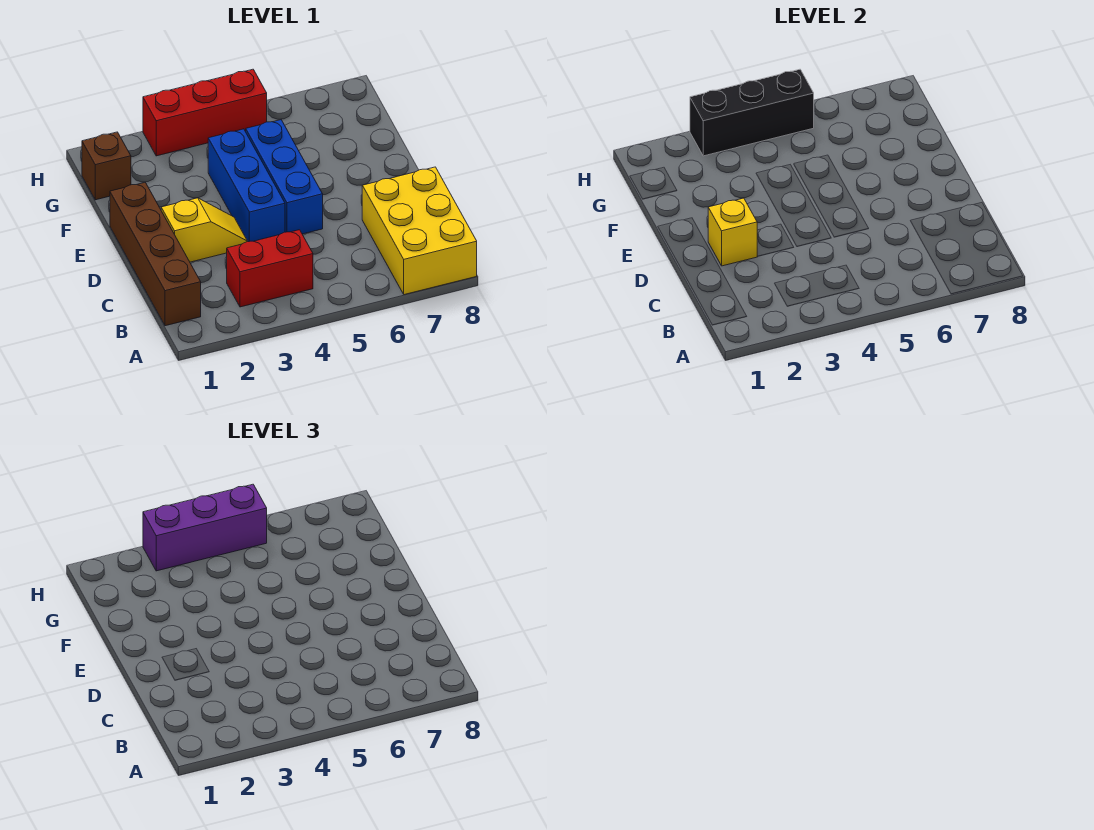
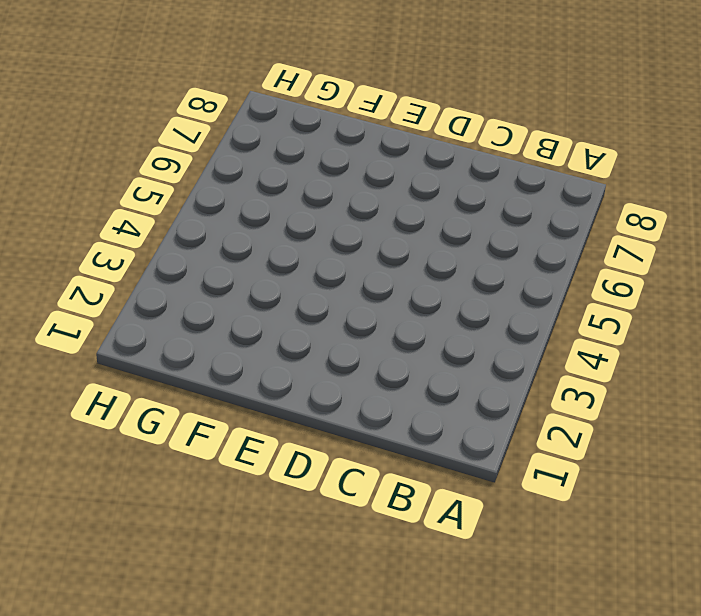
none -> yellow 2x3 brick [362,167,477,295]
none -> brown 1x4 brick [110,183,201,326]

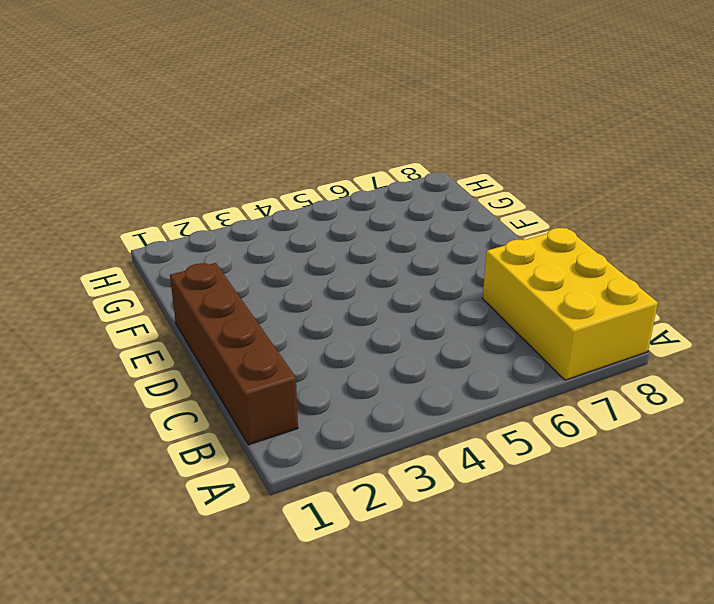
none -> red 1x2 brick [227,230,313,307]
none -> yellow 1x2 slope [161,198,248,262]

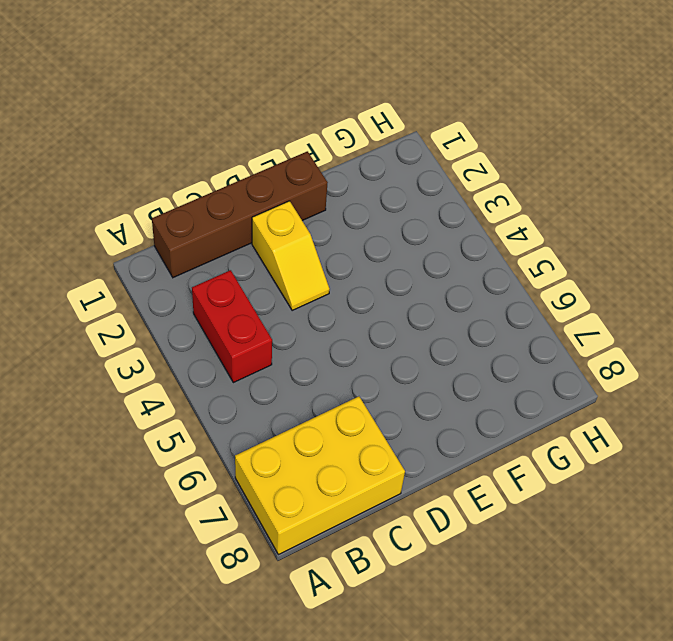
none -> blue 1x3 brick [208,129,285,242]
none -> blue 1x3 brick [246,120,323,234]

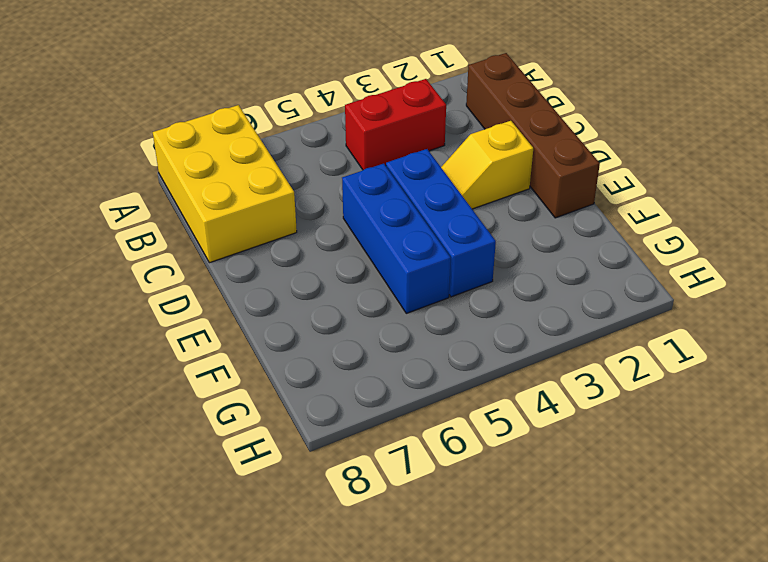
none -> brown 1x1 brick [82,132,131,200]
none -> red 1x3 brick [143,69,267,156]

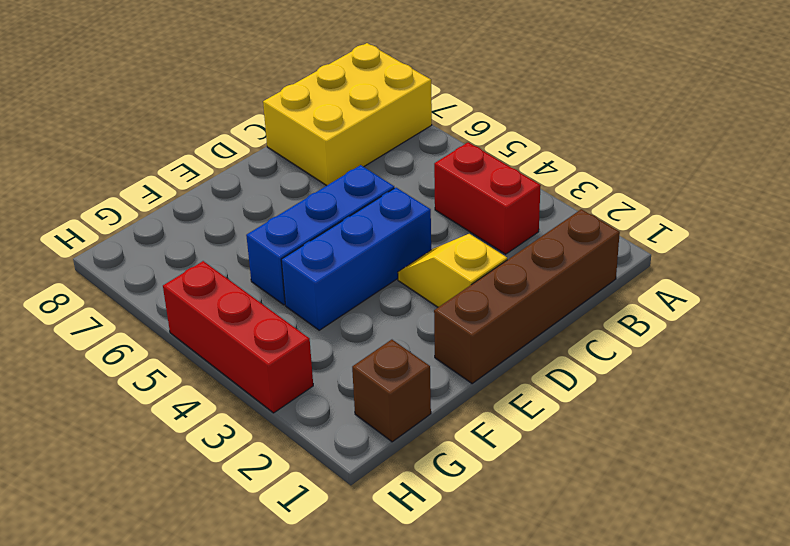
none -> yellow 1x1 brick [708,198,758,266]
none -> black 1x3 brick [690,69,814,156]

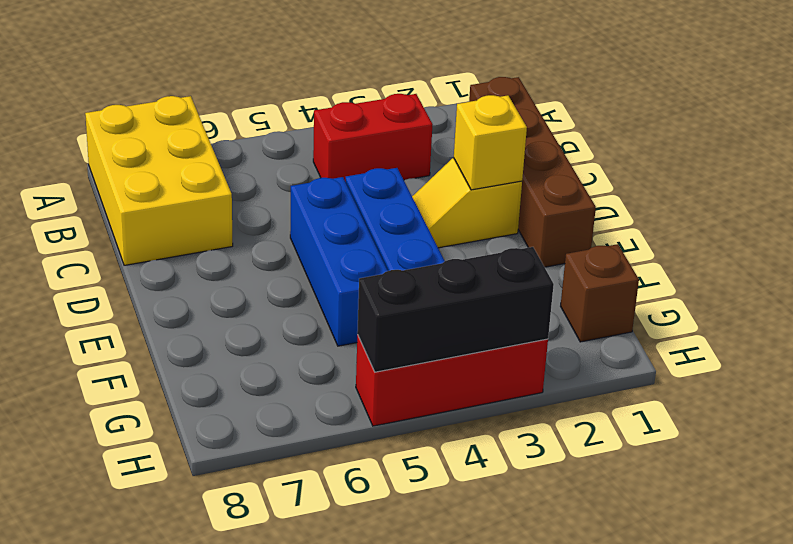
none -> purple 1x3 brick [143,484,267,571]

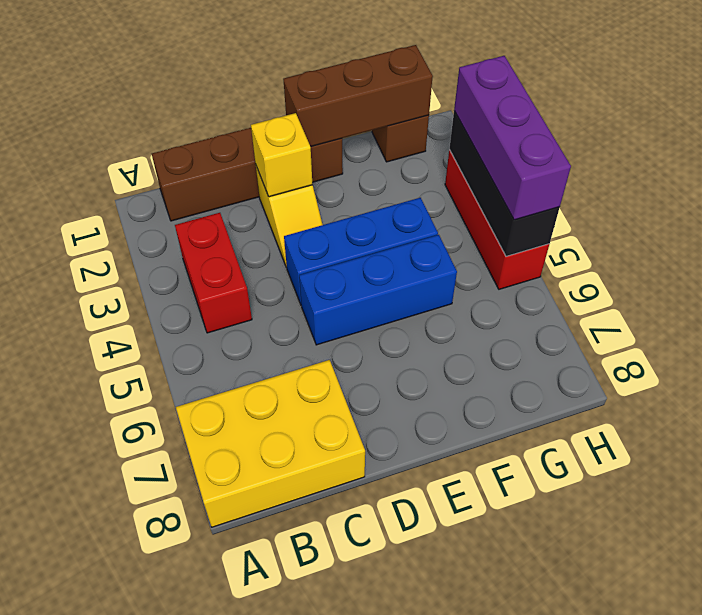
brown 1x3 brick [283,45,433,147] -> none

